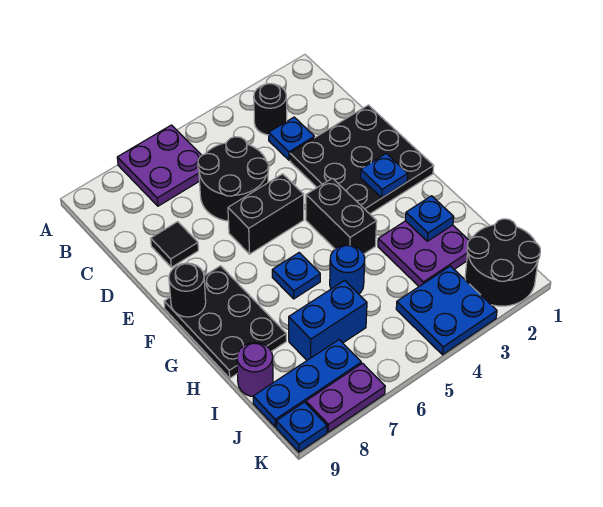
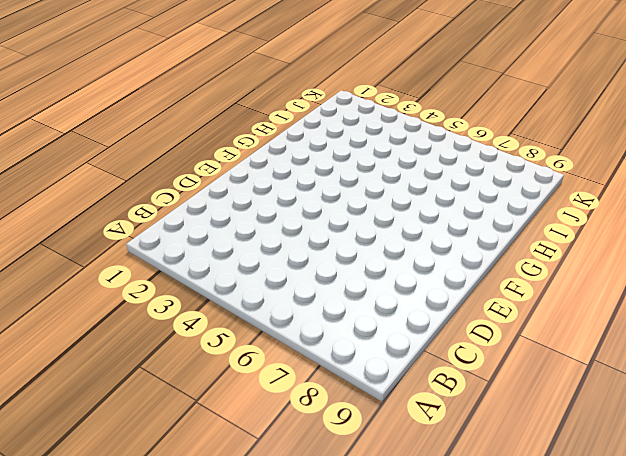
none -> purple 2x2 plate [117,125,202,206]
none -> black 1x1 round brick [254,84,287,135]
none -> blue 1x1 plate [269,117,314,160]

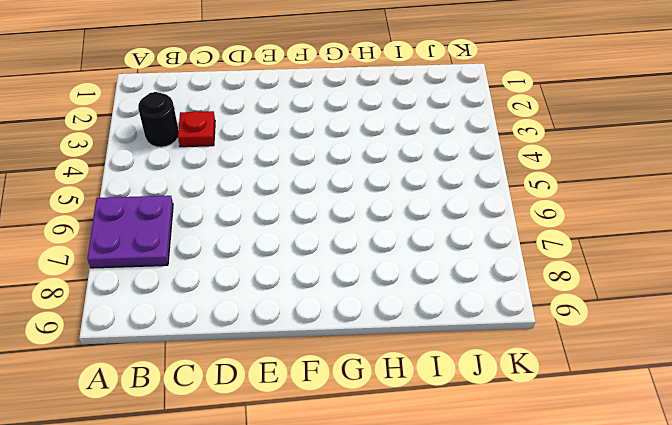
red 1x1 plate [178,111,215,147] -> blue 1x1 plate [269,117,314,160]
none -> black 2x2 round brick [198,137,269,221]
none -> black 3x3 plate [290,105,434,214]
none -> black 1x1 tile [151,222,198,267]

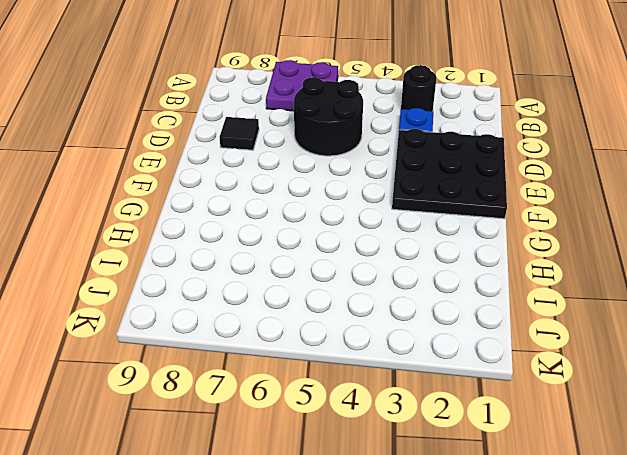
none -> black 1x2 brick [228,174,304,254]
none -> black 1x2 brick [306,178,377,254]
none -> black 2x3 plate [164,266,286,378]

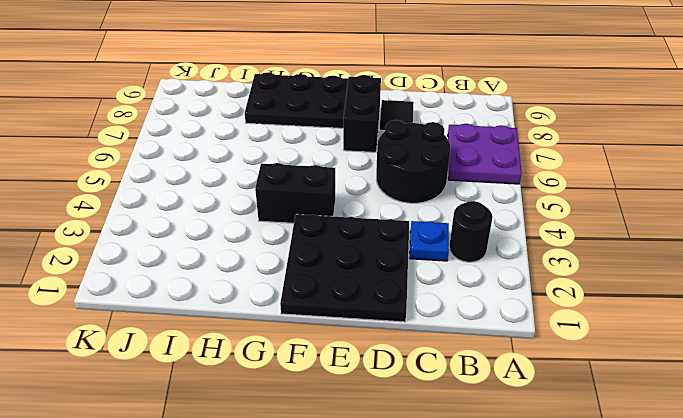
black 1x2 brick [343,75,381,152] -> black 1x2 brick moved to [228,174,304,254]
none -> blue 1x1 plate [272,253,320,299]
none -> purple 2x2 plate [378,221,469,286]
none -> blue 1x1 round brick [330,245,365,294]

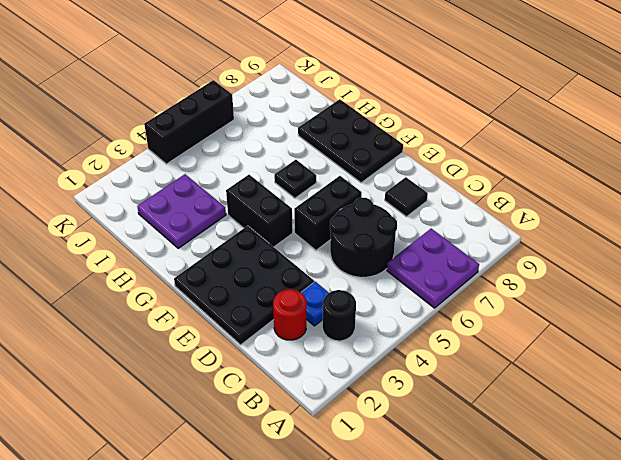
red 1x1 round brick [273,289,306,340] -> none
black 1x1 plate [274,160,316,198] -> blue 1x1 plate [272,253,320,299]
black 1x3 brick [144,80,234,164] -> blue 2x2 plate [396,266,497,355]
none -> blue 1x1 round brick [330,245,365,294]
none -> blue 1x2 brick [289,280,367,360]
none -> purple 1x1 round brick [237,342,273,396]

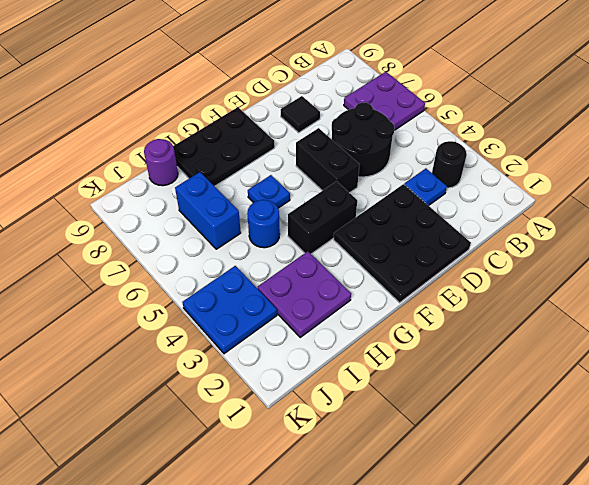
none -> black 2x2 round brick [465,219,540,306]
none -> blue 1x3 plate [253,340,361,427]
none -> purple 1x2 plate [306,363,385,432]

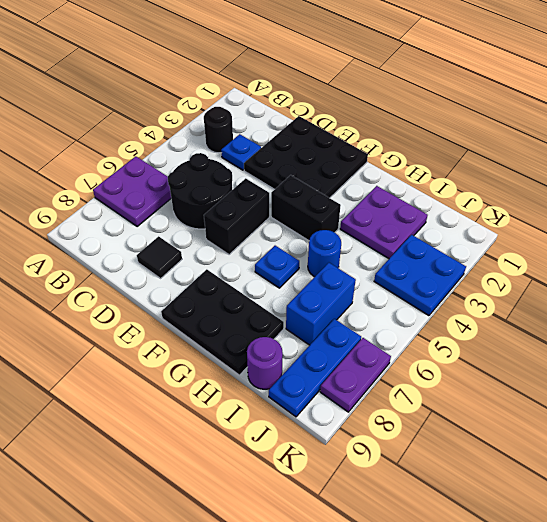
none -> black 2x2 round brick [465,219,540,306]
none -> blue 1x1 plate [276,402,327,452]
none -> blue 1x1 plate [360,153,408,198]

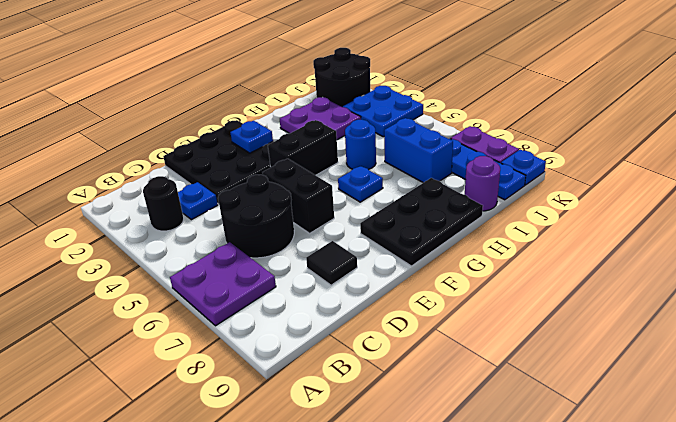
none -> black 1x1 round brick [169,263,206,317]
none -> blue 1x1 plate [405,196,454,241]

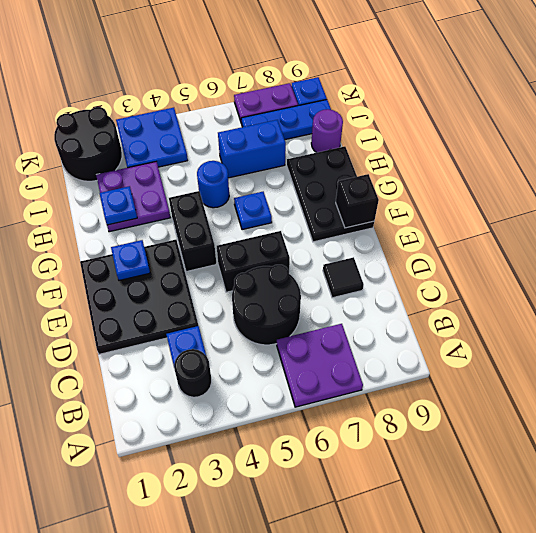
black 1x1 brick [336,174,379,228] -> black 1x1 round brick [169,263,206,317]

